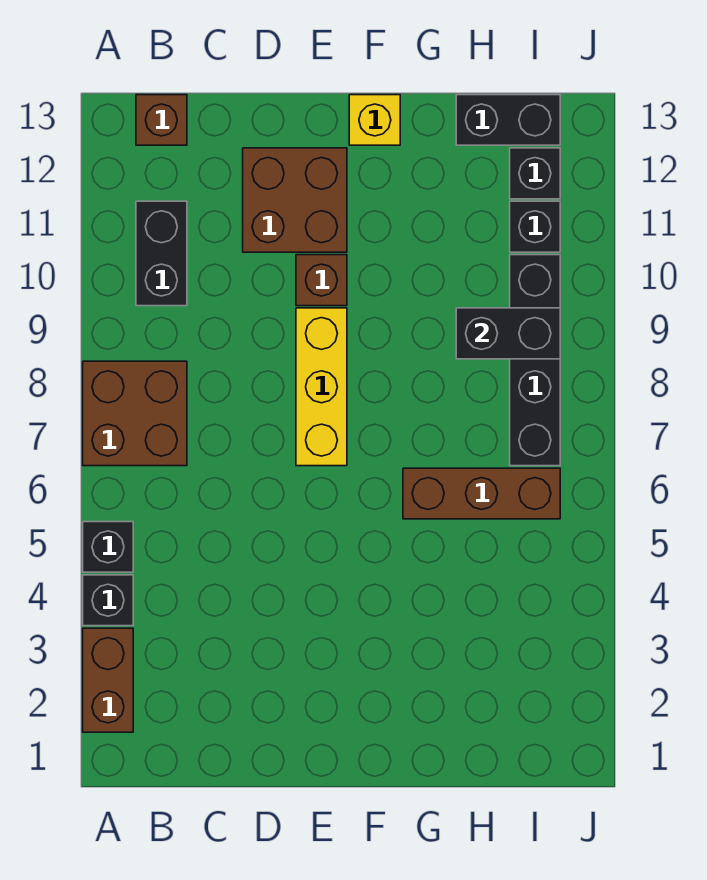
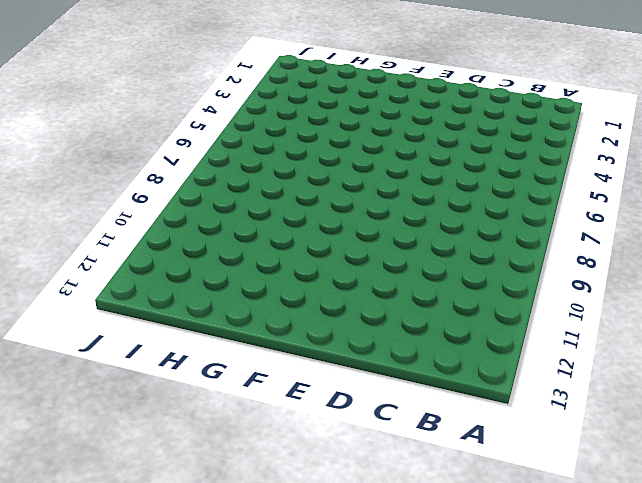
none -> brown 1x2 brick [83,628,133,732]
none -> black 1x1 brick [83,575,133,626]
none -> black 1x1 brick [83,522,133,572]

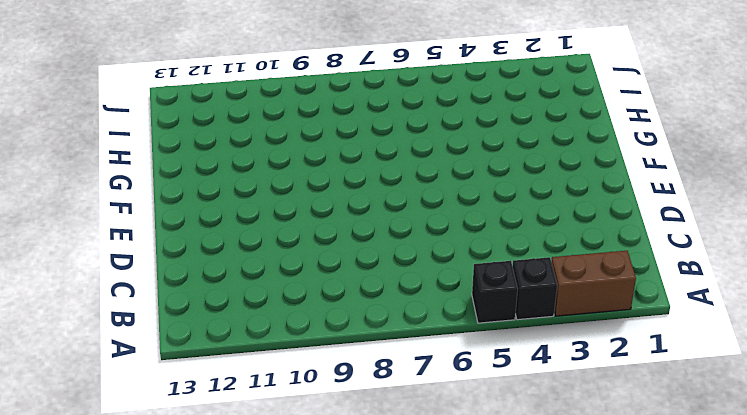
none -> brown 2x2 brick [83,361,187,466]
none -> black 1x2 brick [136,201,187,306]
none -> brown 1x1 brick [136,95,187,145]

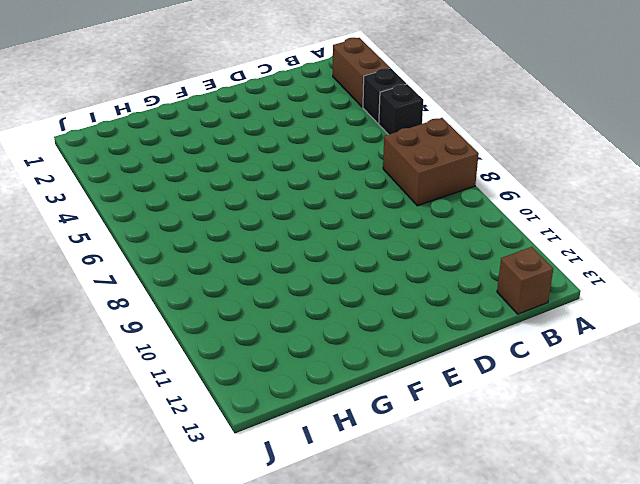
none -> black 1x2 brick [136,201,187,306]
none -> brown 2x2 brick [243,148,347,252]
none -> yellow 1x3 brick [296,308,347,466]

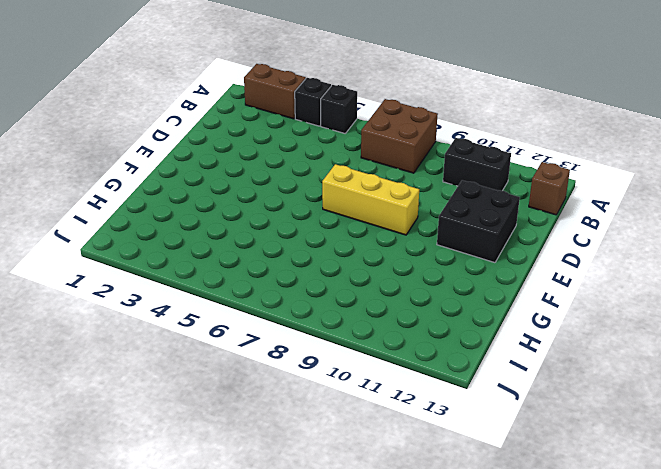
black 2x2 brick [437,180,520,263] -> brown 2x2 brick [243,148,347,252]
none -> brown 1x1 brick [296,255,347,306]
none -> yellow 1x1 brick [349,95,400,145]
none -> brown 1x3 brick [403,468,560,519]

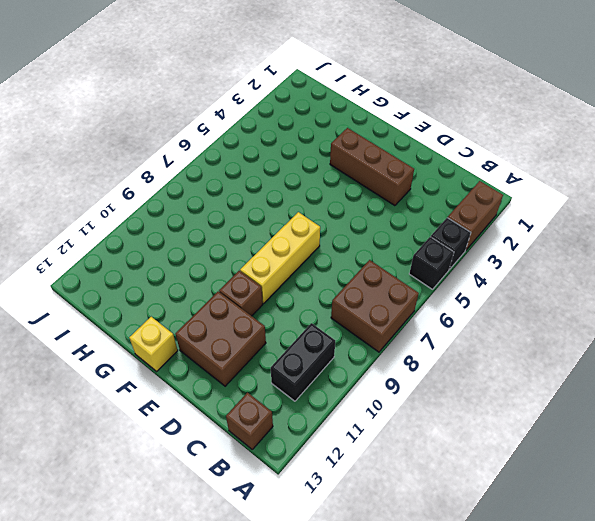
brown 1x3 brick [330,128,414,206] -> brown 1x3 brick moved to [403,468,560,519]
none -> black 1x2 brick [456,95,560,145]
none -> black 1x4 brick [510,255,560,466]
none -> black 1x1 brick [510,201,560,252]

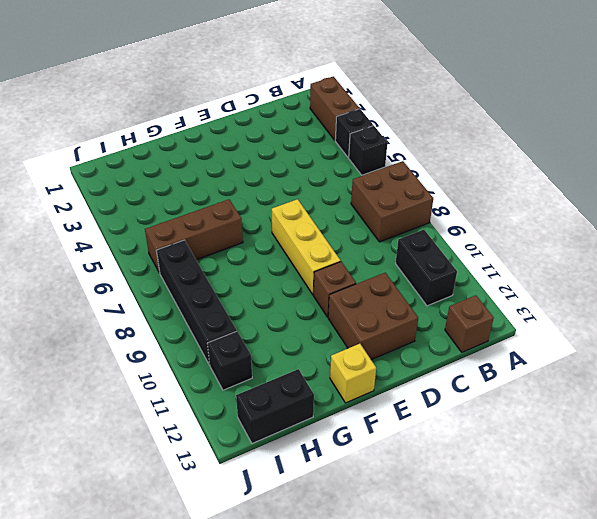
none -> black 1x1 brick [510,148,560,199]
none -> black 1x2 brick [456,308,560,359]

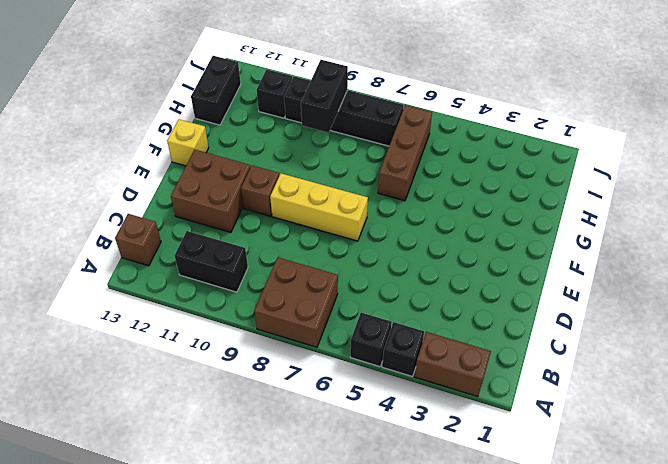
none -> black 1x1 brick [510,148,560,199]

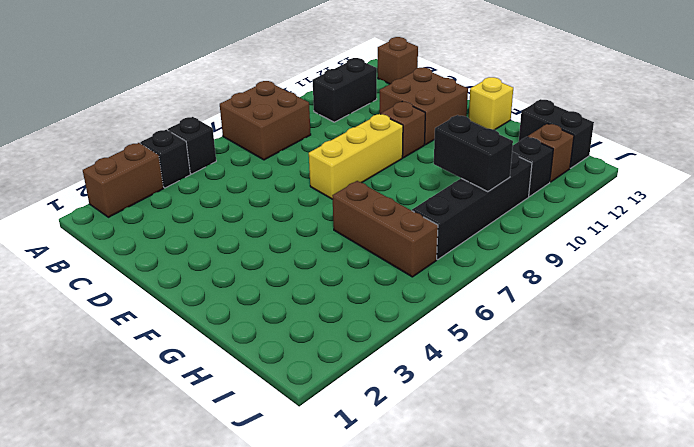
brown 1x1 brick [528,124,574,182] -> black 1x1 brick [510,148,560,199]

